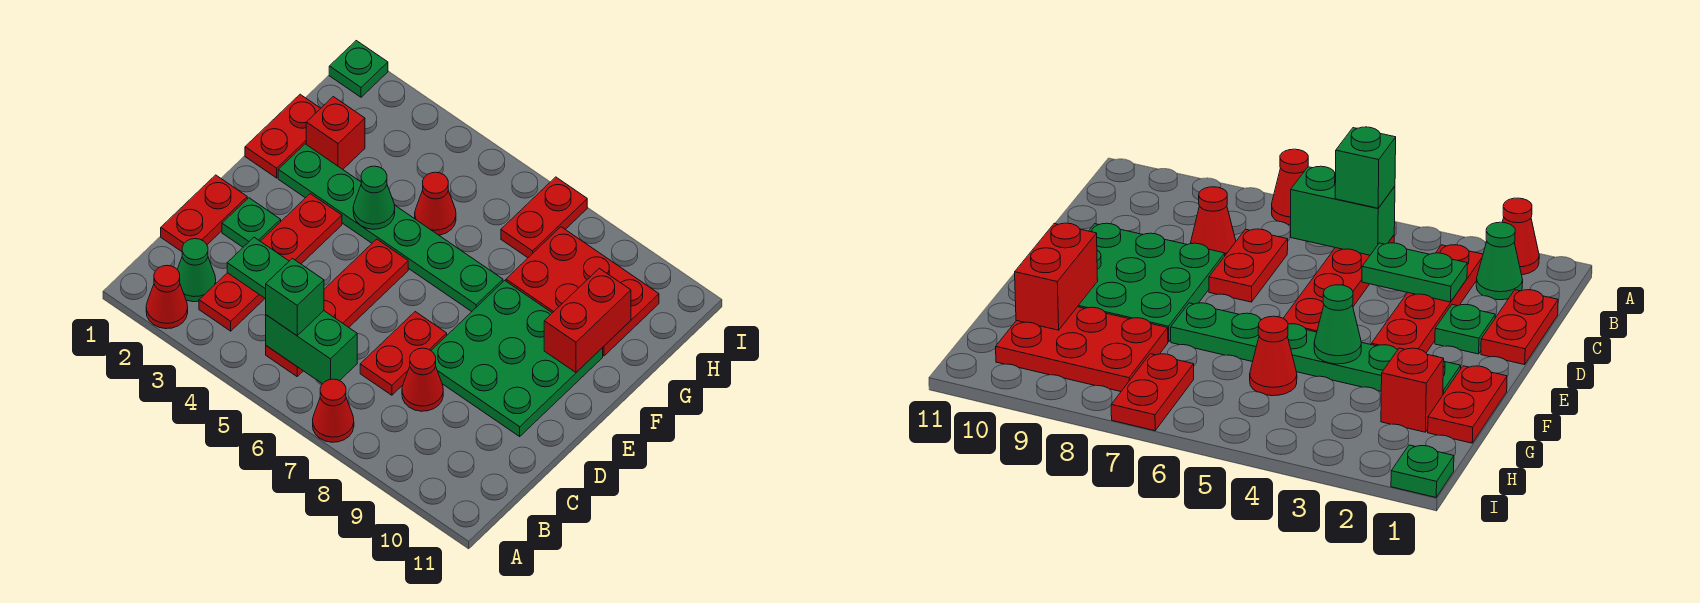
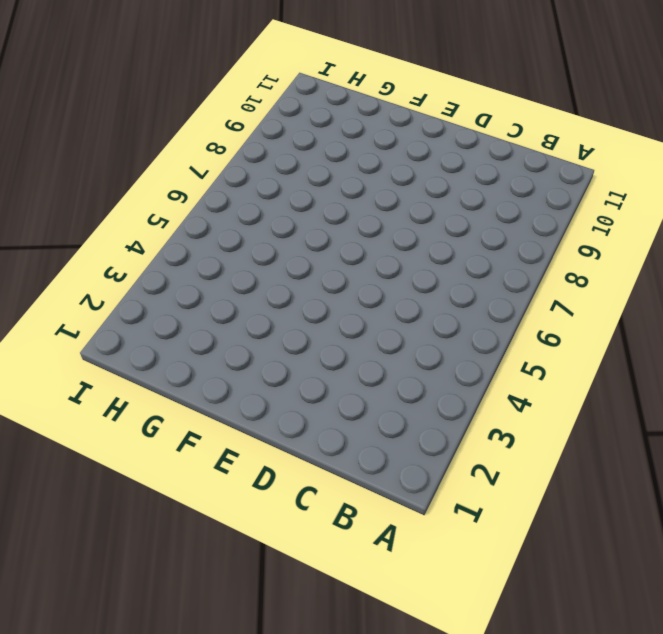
none -> red 1x1 cone [146,266,188,329]
none -> red 1x1 cone [313,379,354,442]
none -> green 1x1 cone [177,239,216,302]

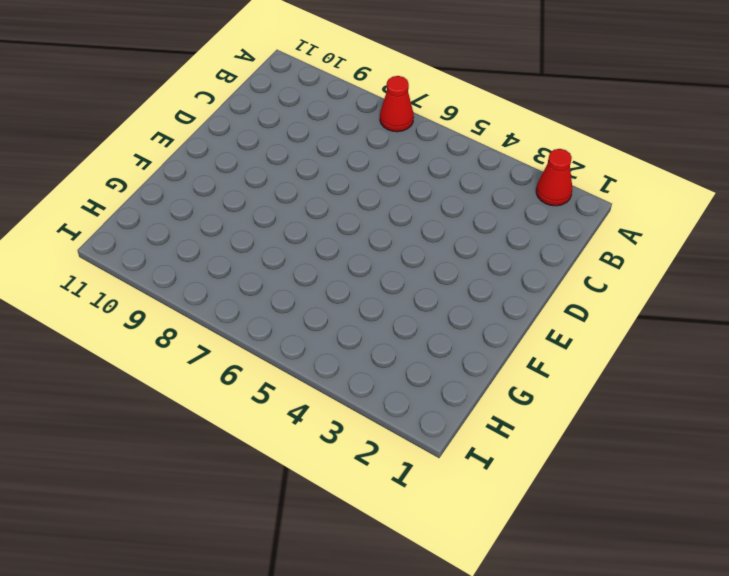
none -> green 1x1 cone [177,239,216,302]
none -> red 1x4 plate [199,194,342,331]
none -> red 1x4 plate [266,239,408,376]

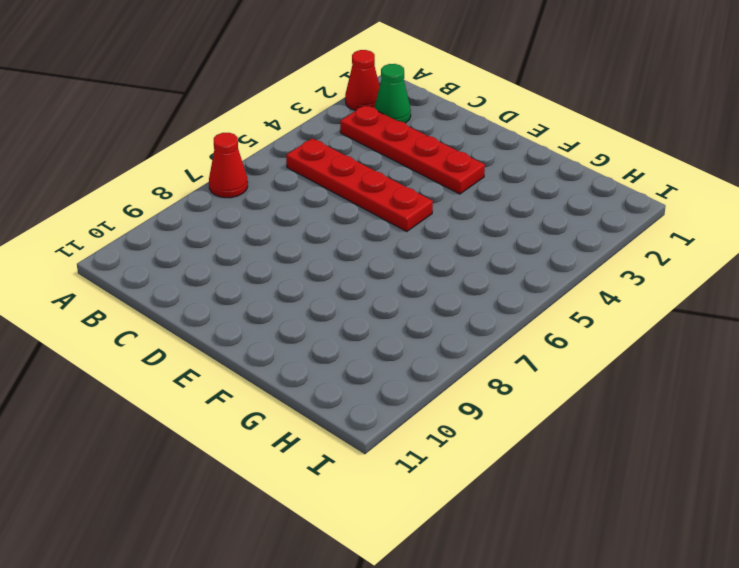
none -> red 1x2 plate [161,175,247,252]
none -> red 1x2 plate [360,312,447,395]
none -> red 1x1 cone [402,348,443,411]

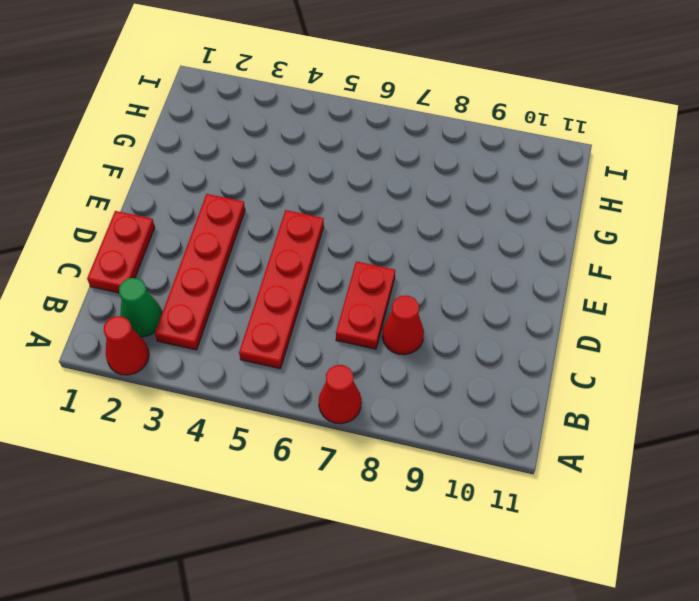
none -> green 1x1 plate [222,198,281,247]
none -> green 3x3 plate [431,280,603,436]
none -> red 1x2 plate [245,94,321,178]

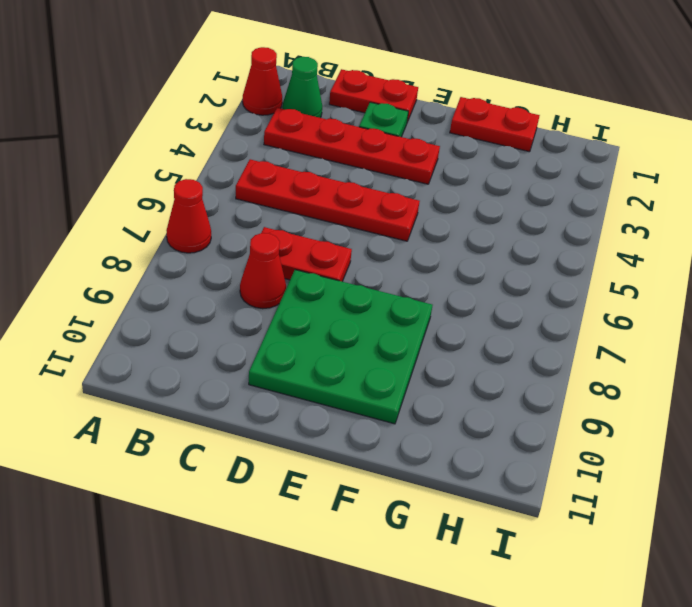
none -> green 1x6 plate [278,144,503,312]
none -> red 1x1 brick [306,97,365,169]
none -> red 1x1 cone [415,172,456,235]

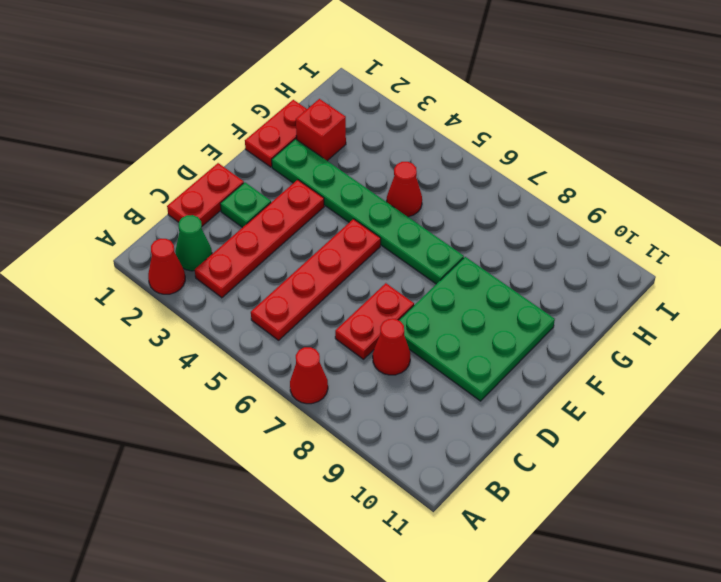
none -> red 2x3 plate [506,227,659,356]
none -> red 1x2 plate [501,177,587,258]
none -> green 1x1 plate [329,41,388,97]

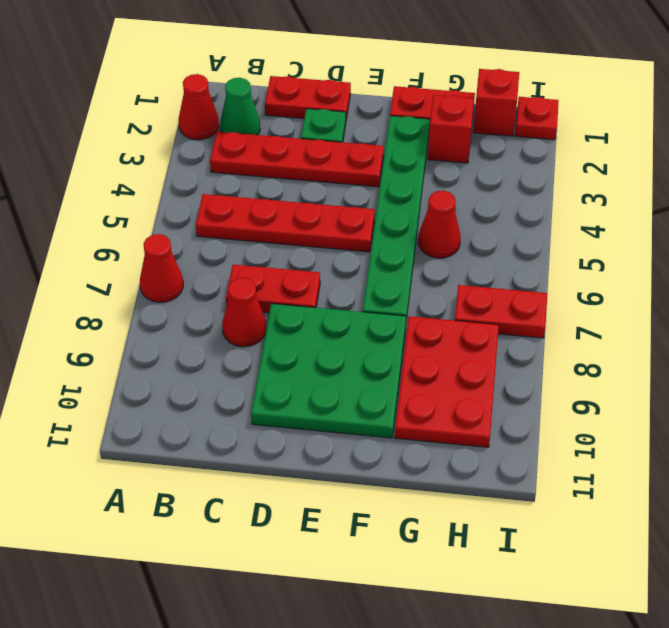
red 1x1 brick [473,69,519,136] -> none
red 1x1 plate [515,97,559,140] -> green 1x1 plate [329,41,388,97]
none -> green 1x2 brick [266,311,357,384]
none -> green 1x2 plate [227,237,289,299]
none -> green 1x1 cone [353,166,395,229]

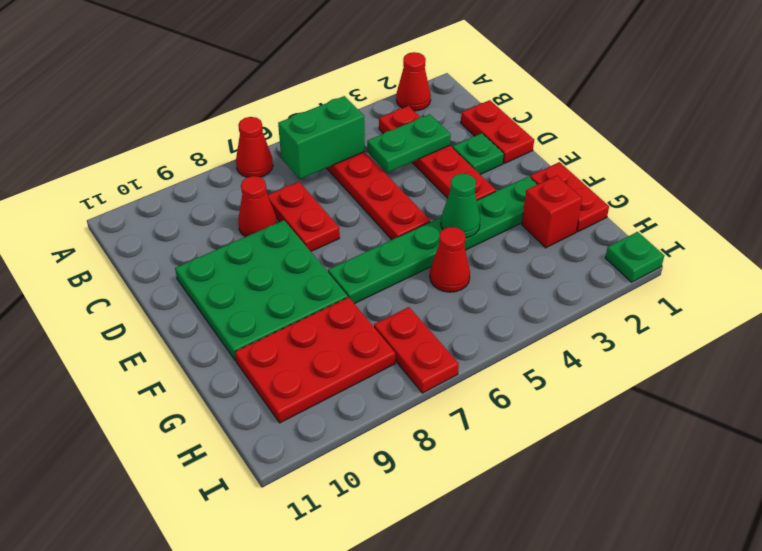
none -> green 1x1 cone [177,239,216,302]
none -> red 1x2 brick [544,268,631,372]
none -> green 1x1 brick [266,258,324,336]

